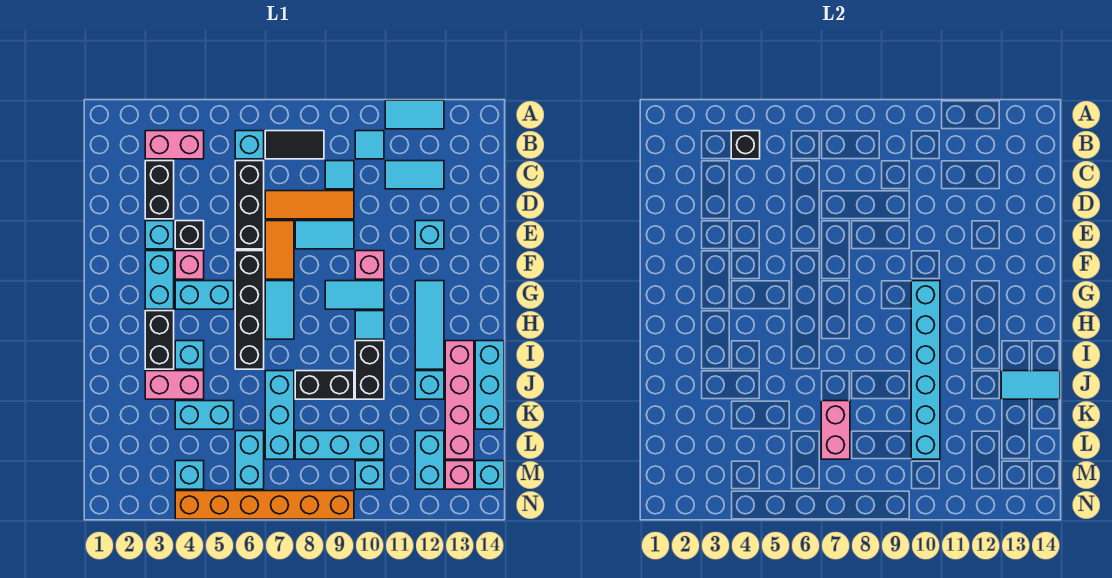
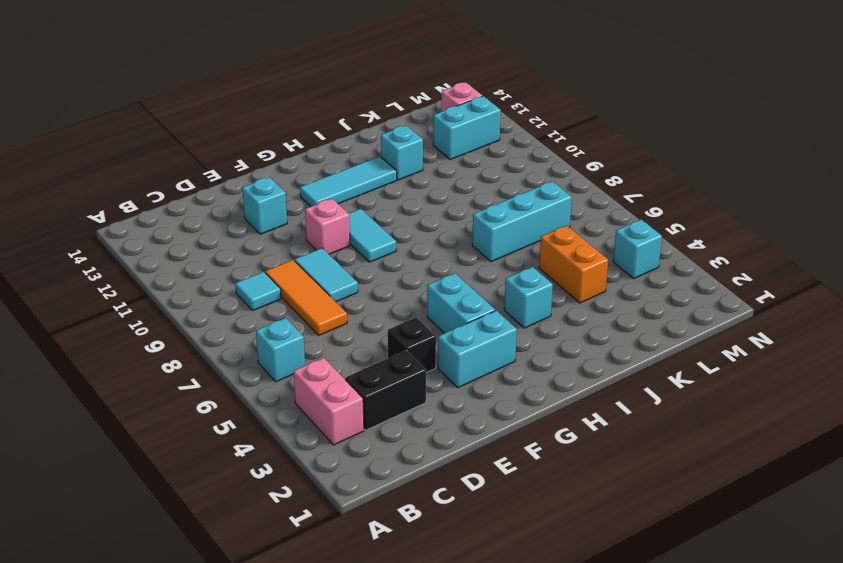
orange 1x2 brick [539,226,608,303] -> cyan 1x2 brick [175,401,234,429]
none -> cyan 1x2 tile [385,100,444,129]
none -> black 1x2 tile [265,131,324,159]
none -> cyan 1x1 tile [355,131,384,159]
none -> black 1x3 brick [235,161,264,249]

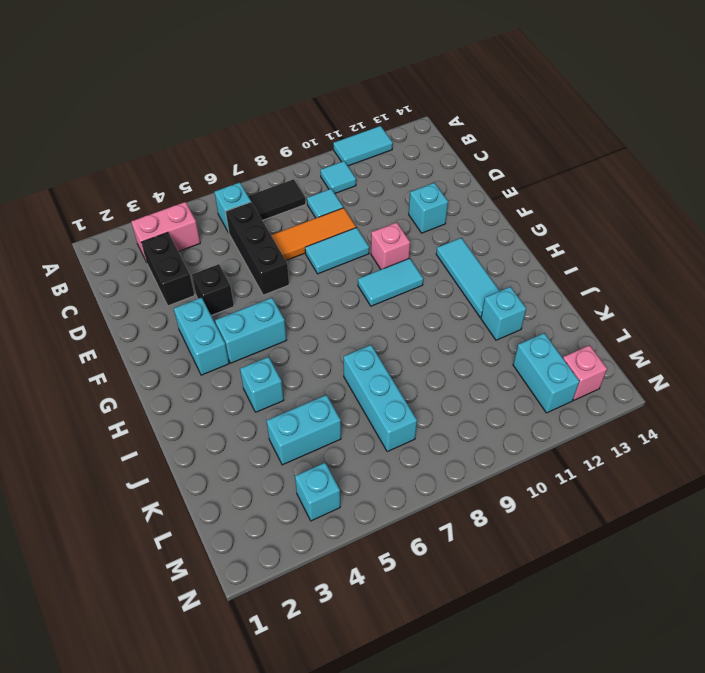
none -> cyan 1x2 tile [385,161,444,189]
none -> cyan 1x1 brick [145,221,174,249]
none -> orange 1x2 tile [265,221,294,279]
none -> pink 1x1 brick [175,251,204,279]

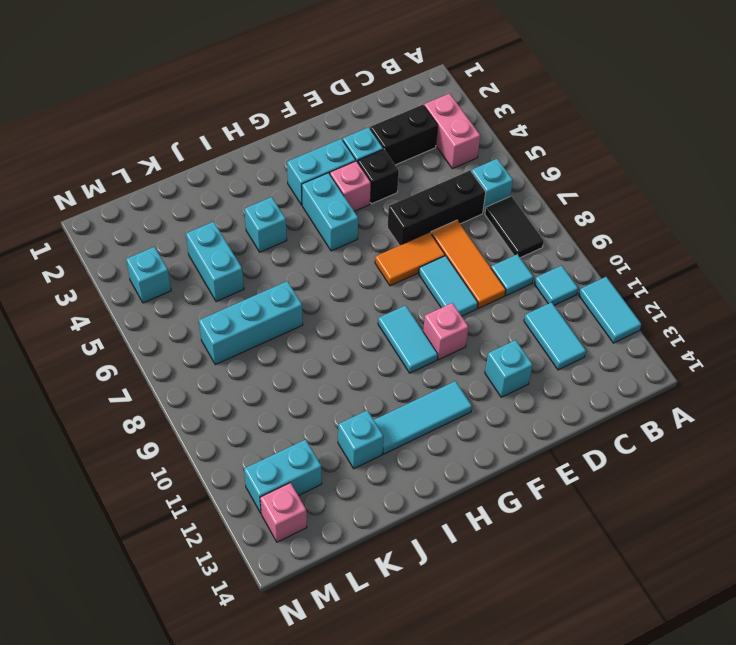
none -> black 1x4 brick [235,251,264,369]
none -> cyan 1x2 tile [265,281,294,339]
none -> black 1x2 brick [145,311,174,369]
none -> cyan 1x1 tile [355,311,384,339]

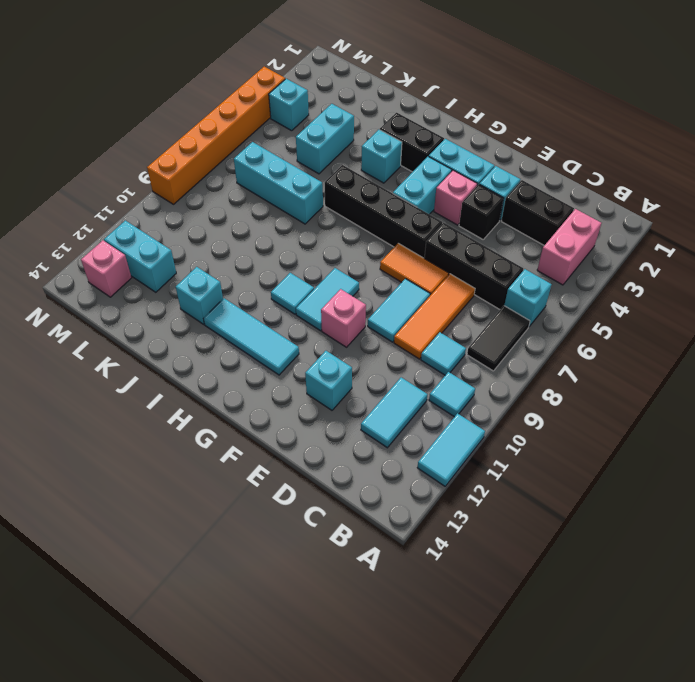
none -> cyan 1x2 tile [265,281,294,339]
none -> black 1x2 brick [355,341,384,399]
none -> pink 1x4 brick [445,341,474,459]
none -> cyan 1x3 brick [475,341,504,429]

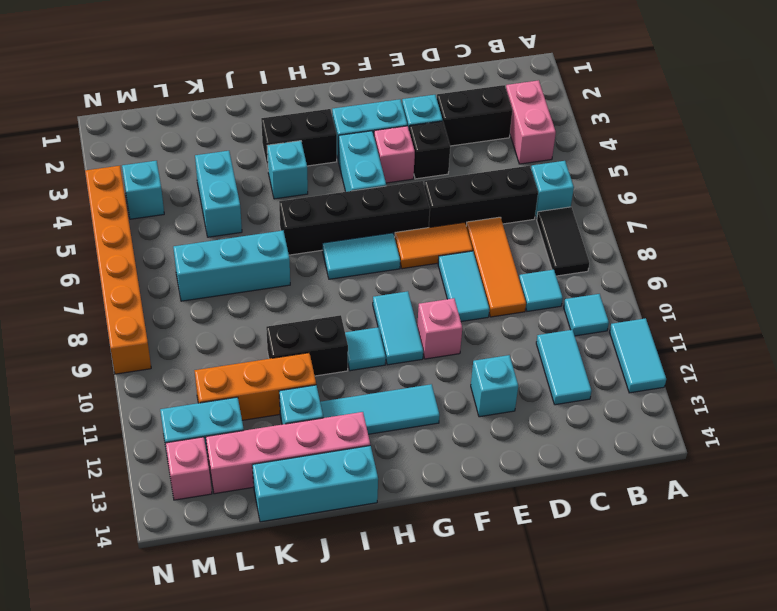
orange 1x3 brick [194,353,316,420] -> none
none -> pink 1x2 brick [145,371,204,399]
none -> black 1x2 brick [295,371,354,399]
none -> cyan 1x2 brick [235,431,264,489]
none -> cyan 1x3 brick [295,431,384,459]

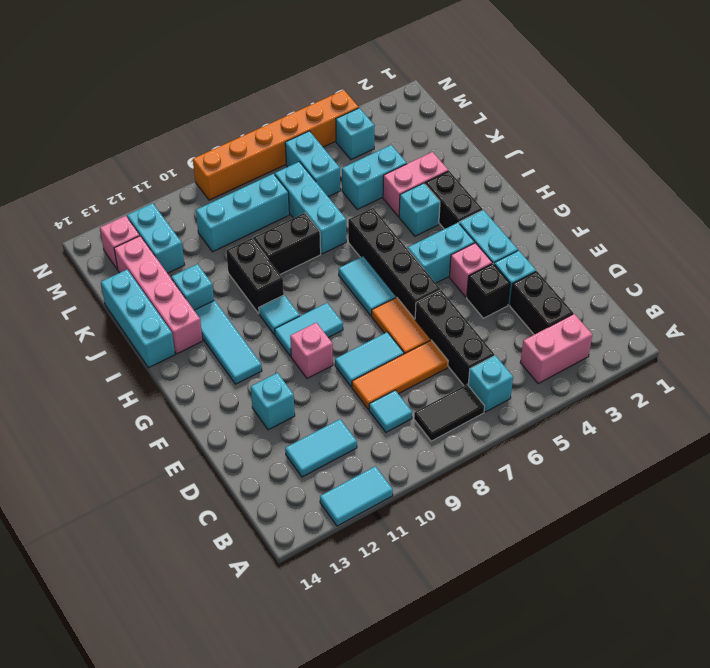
none -> cyan 1x1 tile [355,131,384,159]
none -> cyan 1x1 brick [355,461,384,489]
none -> cyan 1x1 brick [475,461,504,489]
none -> black 1x1 brick [731,131,760,159]

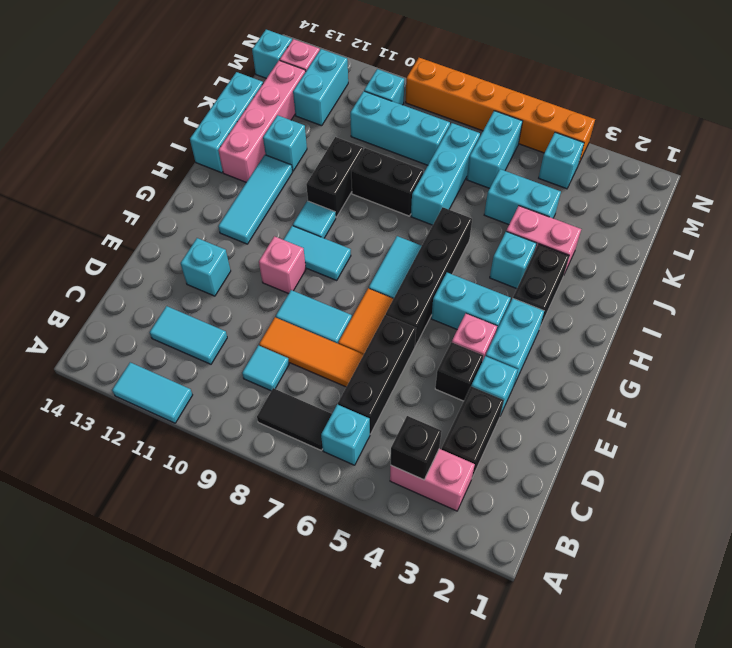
none -> cyan 1x1 tile [355,131,384,159]
none -> cyan 1x6 brick [911,281,940,459]
none -> cyan 1x2 tile [1001,371,1060,399]
none -> pink 1x2 brick [821,401,850,459]

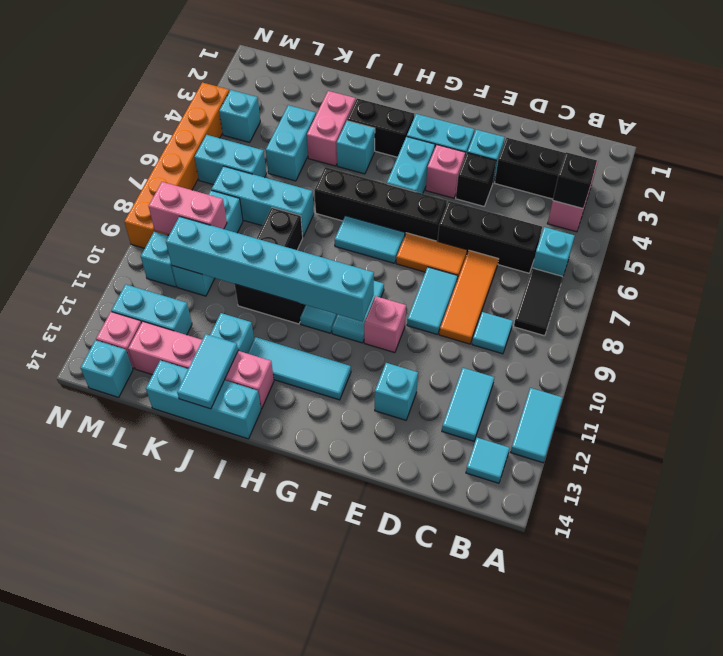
cyan 1x1 tile [466,438,510,483] -> cyan 1x1 tile moved to [355,131,384,159]
pink 1x2 brick [149,182,227,234] -> pink 1x2 brick moved to [821,401,850,459]

